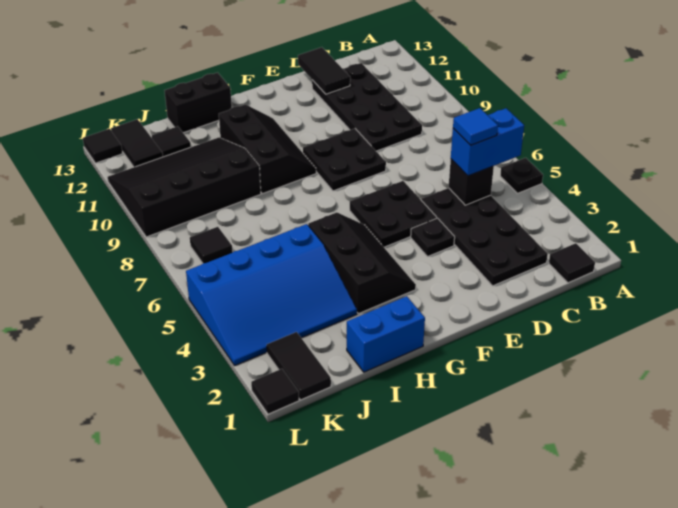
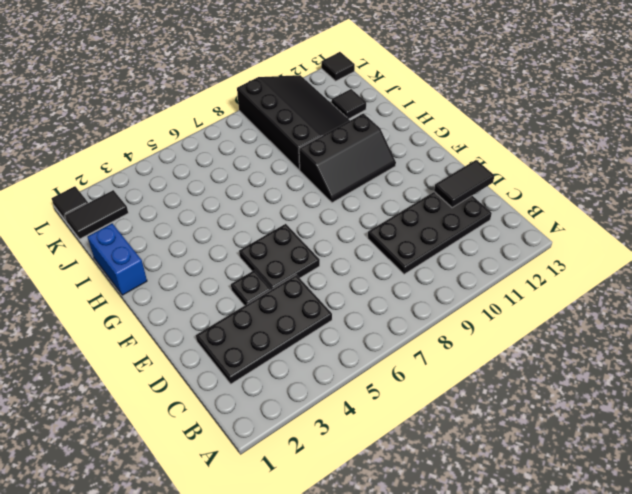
none -> black 1x1 plate [500,158,543,193]
none -> black 1x1 tile [549,243,595,283]
none -> black 2x2 plate [303,129,386,191]

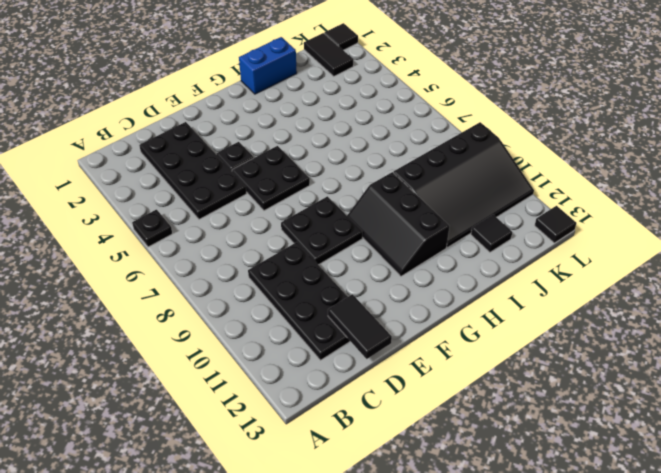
none -> black 1x1 tile [549,243,595,283]
none -> black 2x3 slope [308,212,416,314]
none -> black 1x2 brick [165,73,232,133]

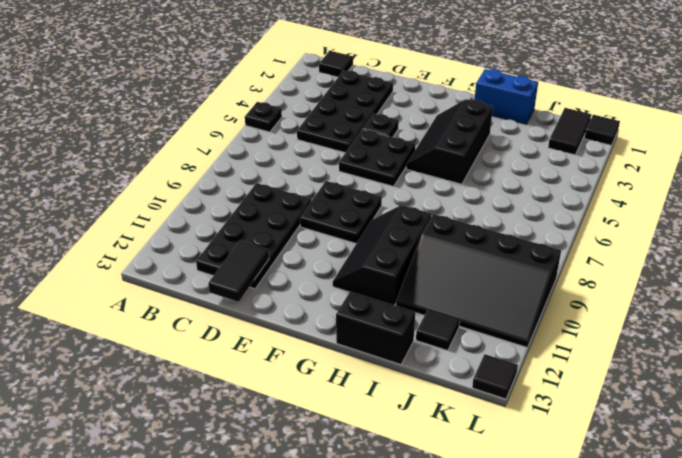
none -> blue 3x4 slope [186,224,357,365]
none -> black 1x1 tile [190,227,233,263]
none -> black 1x2 tile [111,119,163,167]

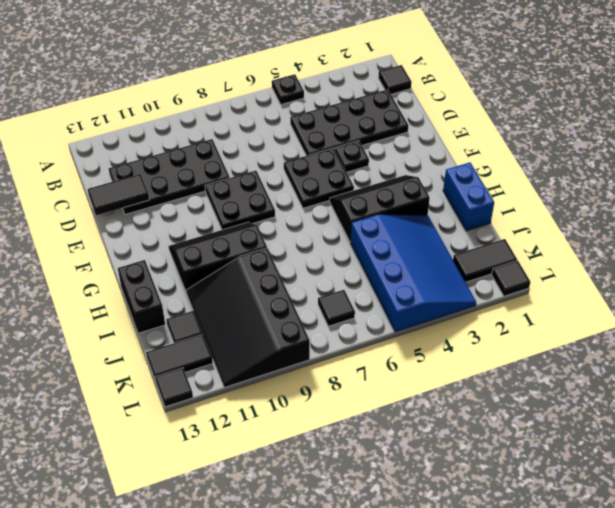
none -> black 1x1 brick [449,159,494,205]
none -> blue 1x2 brick [451,108,524,176]
none -> blue 1x1 tile [453,108,498,145]

